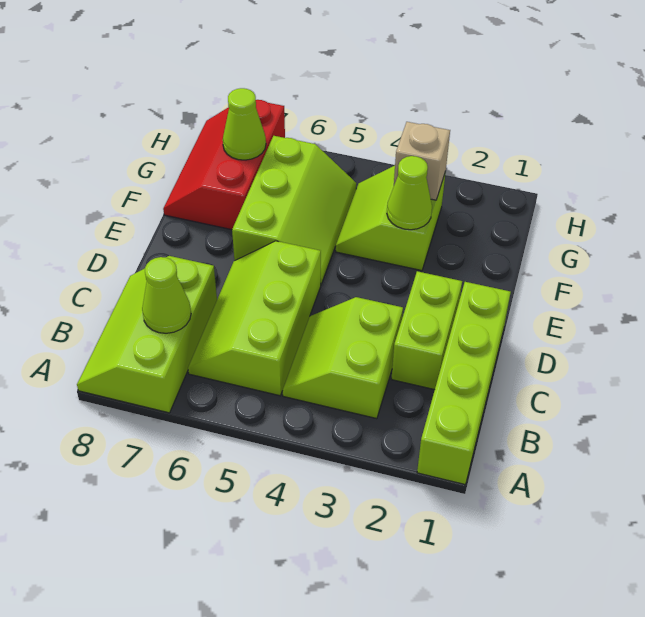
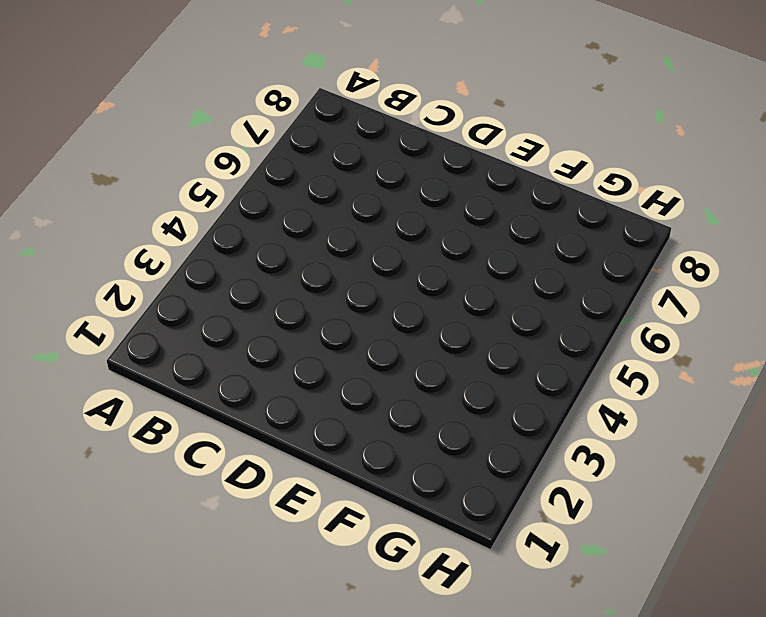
none -> lime 1x4 brick [417,282,511,484]
none -> lime 2x3 slope [77,256,217,413]
none -> lime 2x2 slope [283,297,403,419]

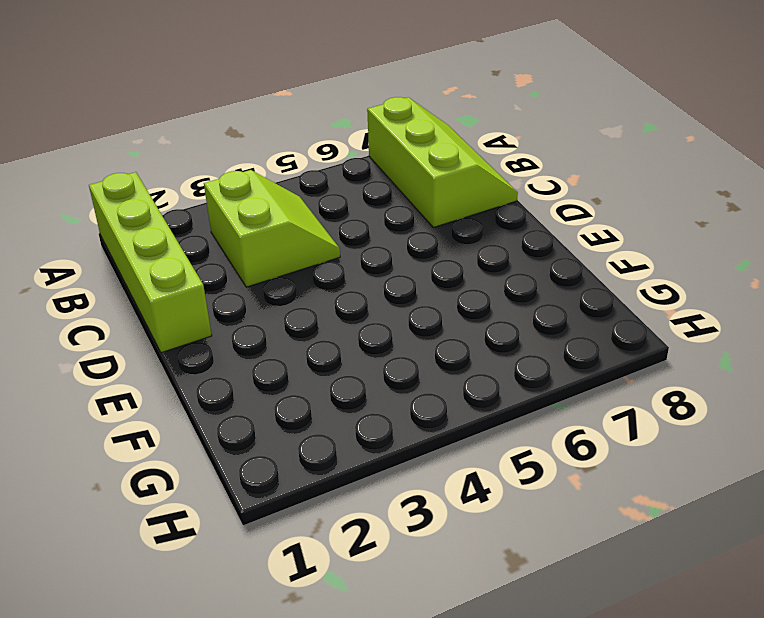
none -> lime 2x3 slope [188,241,321,396]
none -> lime 1x2 brick [391,271,462,390]
none -> lime 2x3 slope [232,136,356,284]

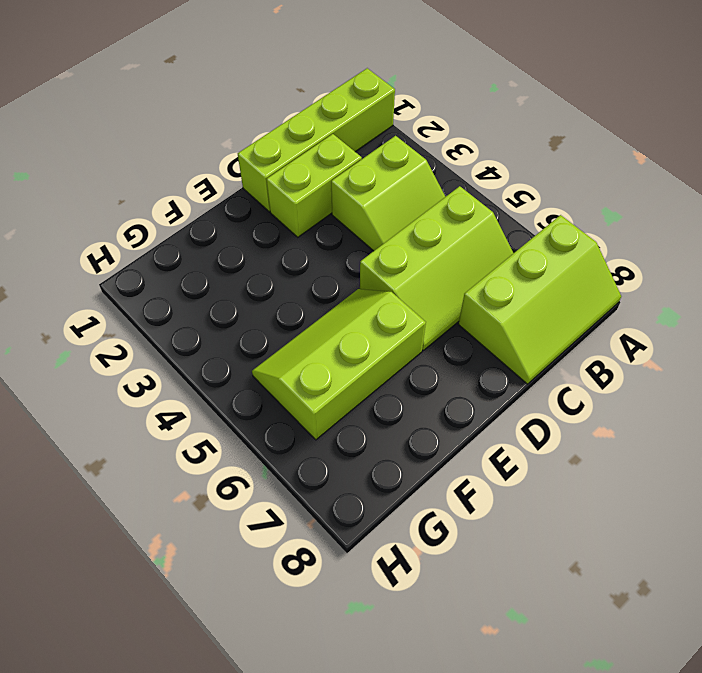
none -> lime 2x2 slope [336,166,446,271]
none -> red 2x3 slope [163,100,285,230]
none -> lime 1x1 cone [142,257,191,333]

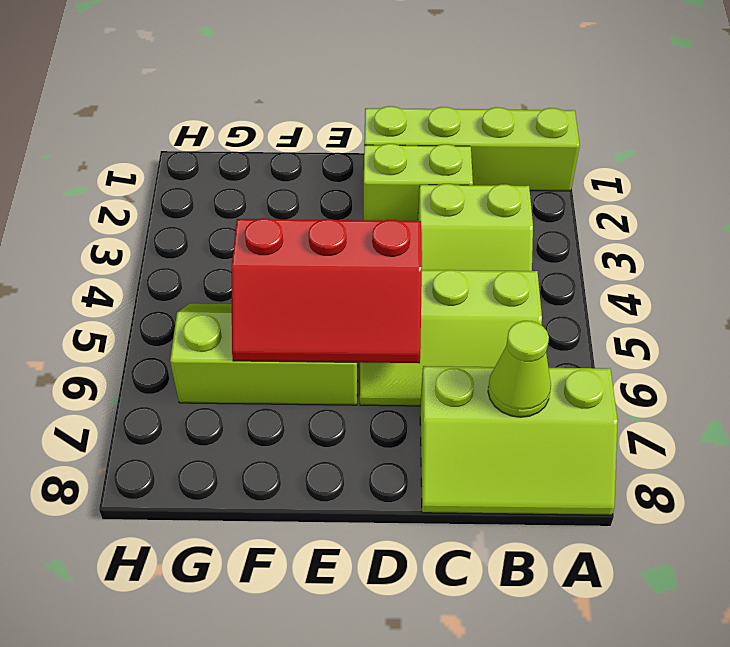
red 2x3 slope [232,218,422,363] -> red 2x3 slope moved to [163,100,285,230]
none -> lime 2x2 slope [336,166,446,271]
none -> lime 1x1 cone [387,156,432,230]
none -> tan 1x1 brick [394,122,450,200]

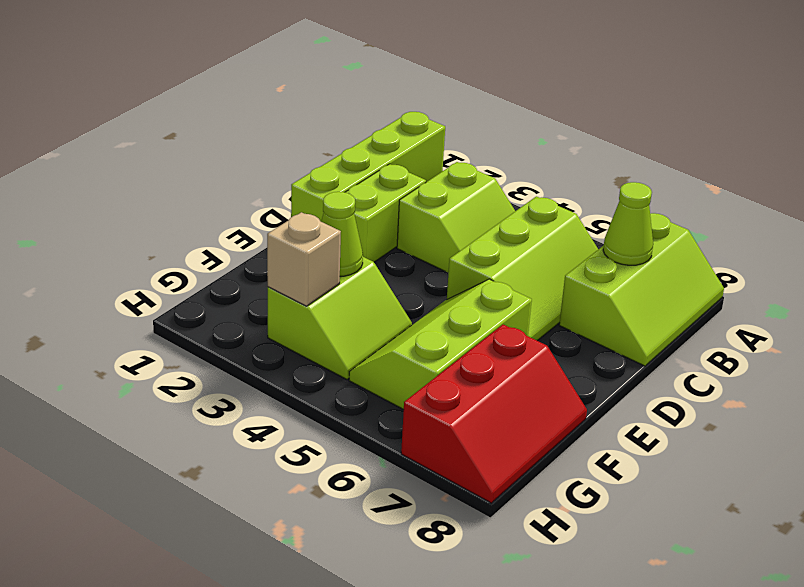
none -> lime 1x1 cone [223,88,266,160]

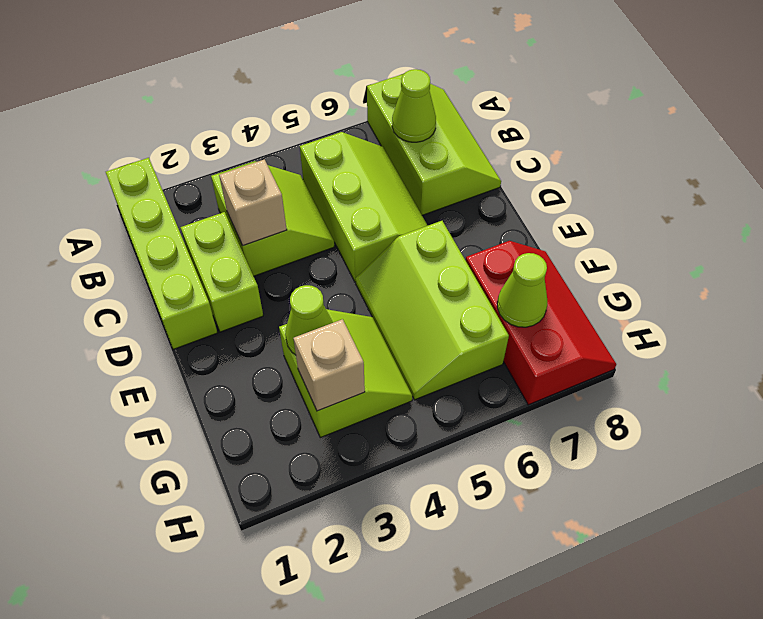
tan 1x1 brick [219,159,287,246] -> none

